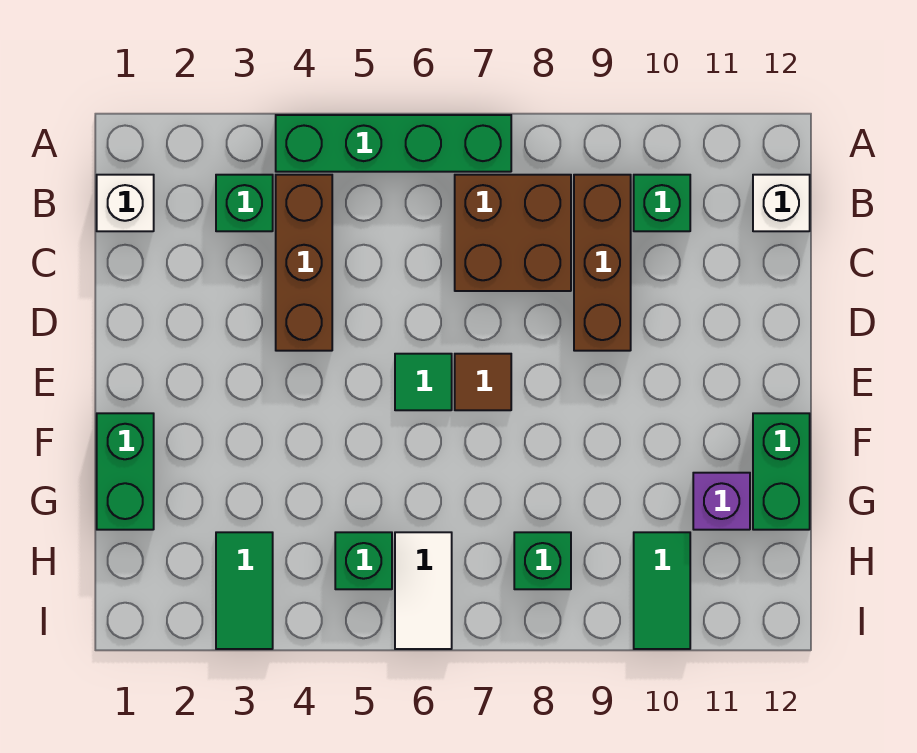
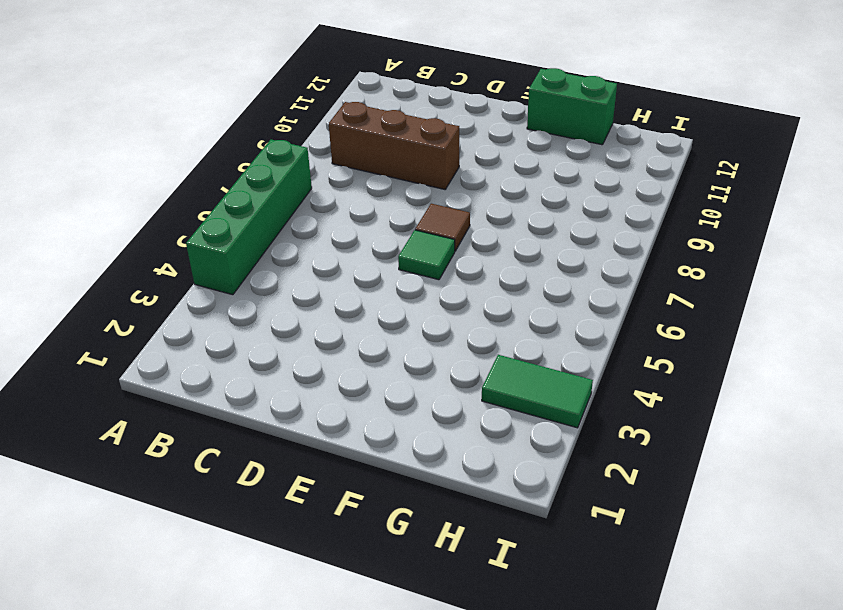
none -> white 1x1 brick [97,175,154,231]
none -> green 1x1 brick [216,175,273,231]
none -> brown 1x3 brick [276,175,332,351]

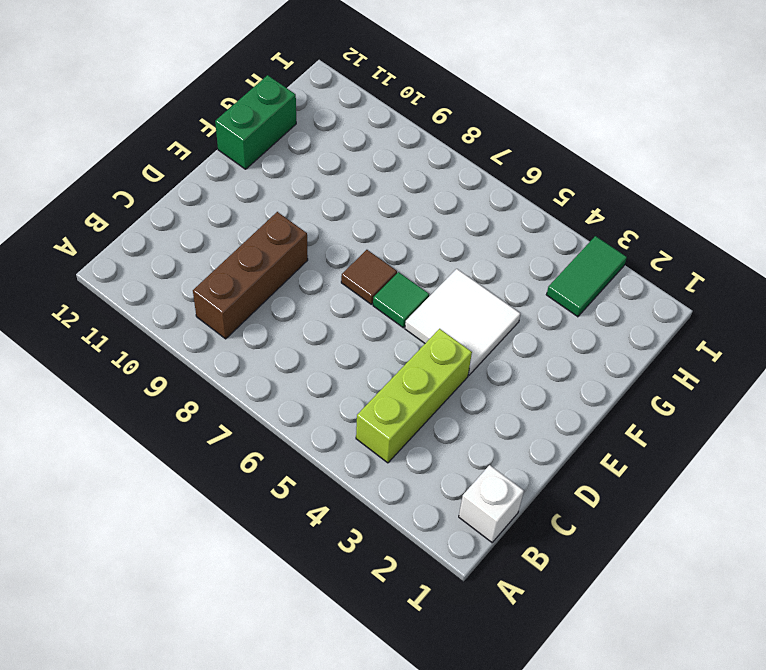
lime 1x3 brick [356,329,472,463] -> brown 1x3 brick [276,175,332,351]
white 2x2 tile [405,269,521,375] -> none
none -> green 1x4 brick [276,115,511,172]
none -> green 1x1 brick [216,175,273,231]
none -> brown 2x2 brick [455,175,571,291]

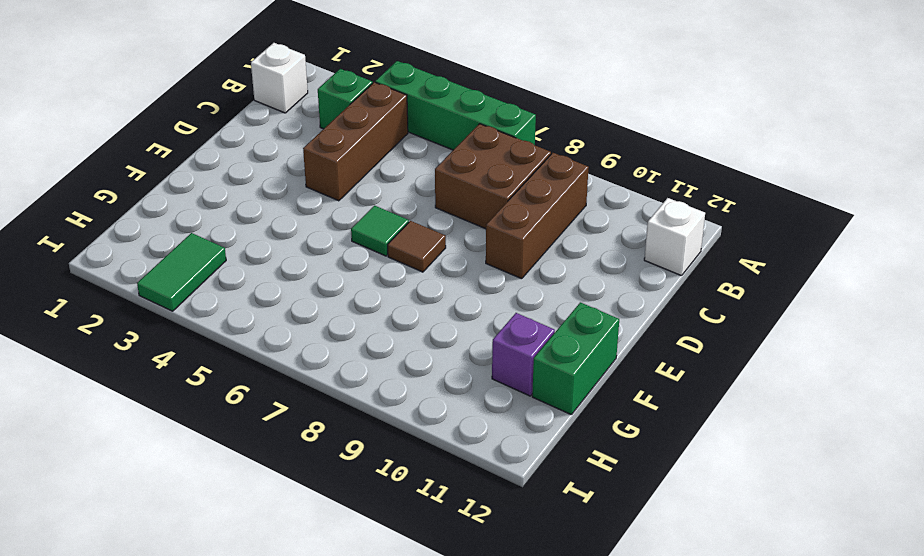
none -> green 1x1 brick [634,175,690,231]
none -> green 1x2 brick [97,413,154,530]
none -> green 1x1 brick [335,532,392,589]

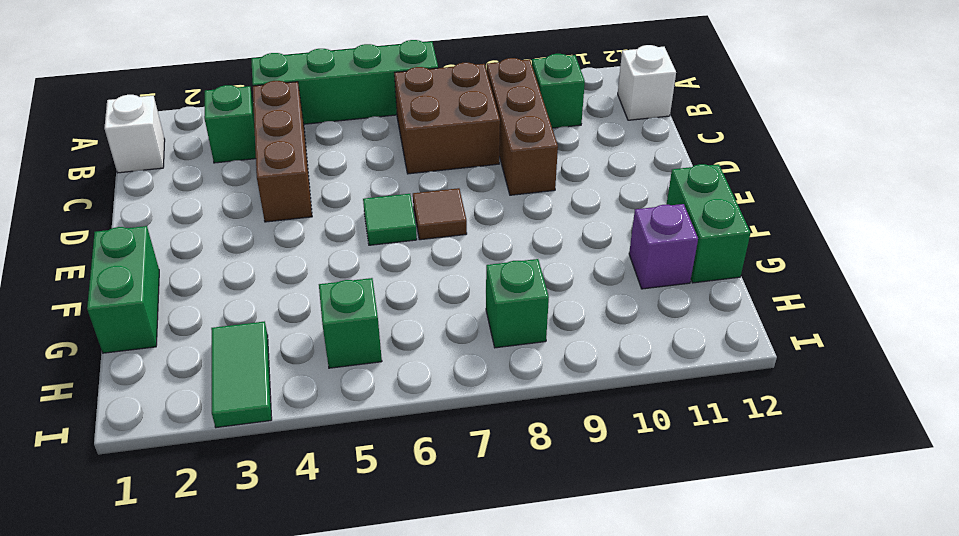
none -> white 1x2 tile [395,532,452,649]
none -> green 1x2 tile [634,532,690,649]

